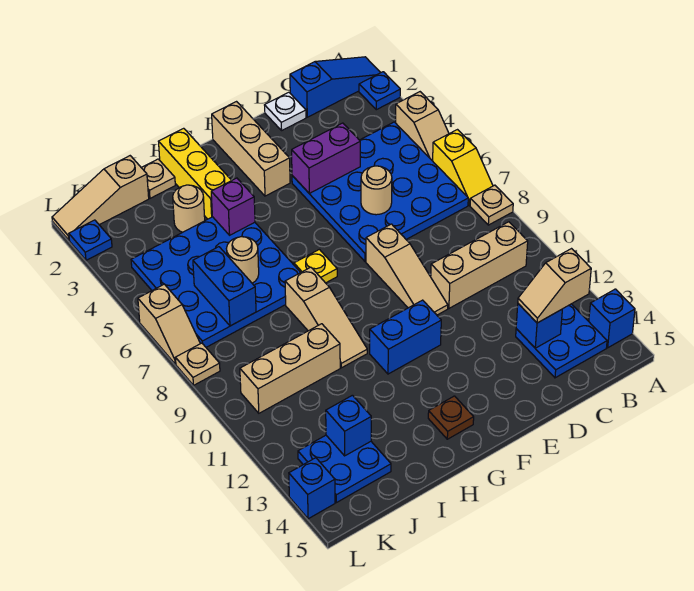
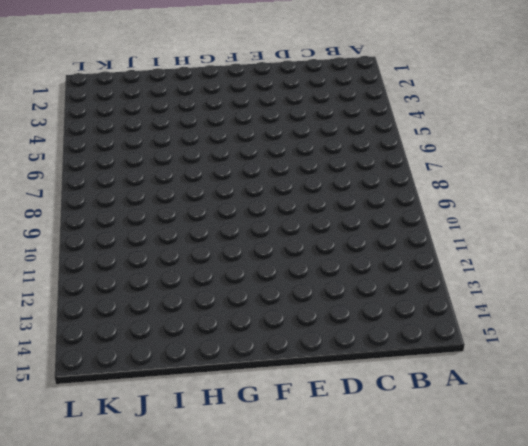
none -> blue 1x3 slope [290,57,381,117]
none -> blue 1x1 plate [359,72,400,110]
none -> tan 1x2 slope [395,92,449,161]
none -> yellow 1x2 slope [433,130,493,205]

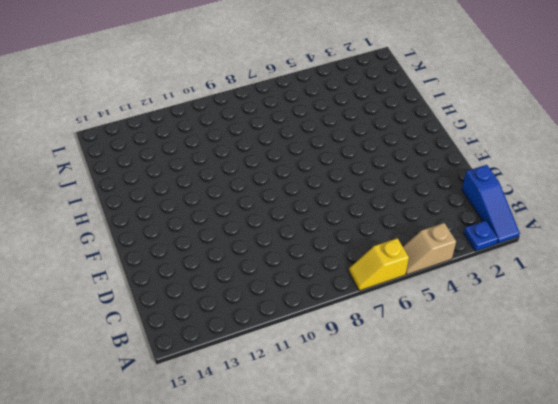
none -> tan 1x1 plate [470,185,513,225]
none -> blue 1x1 brick [589,289,635,348]
none -> blue 4x4 plate [292,122,468,262]
none -> tan 1x3 brick [431,222,528,308]

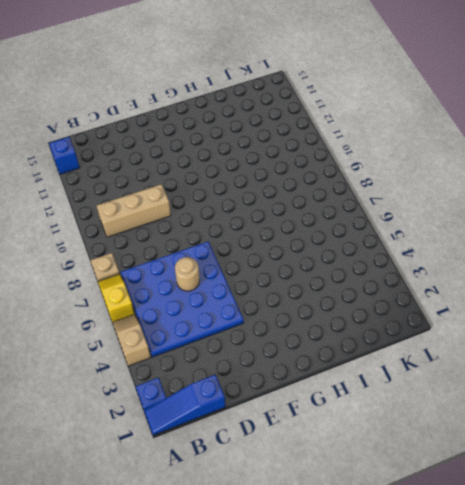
none -> blue 2x2 plate [516,304,607,378]
none -> white 1x1 plate [265,92,306,130]
none -> tan 1x3 slope [366,224,448,315]
none -> tan 1x3 brick [212,102,290,196]

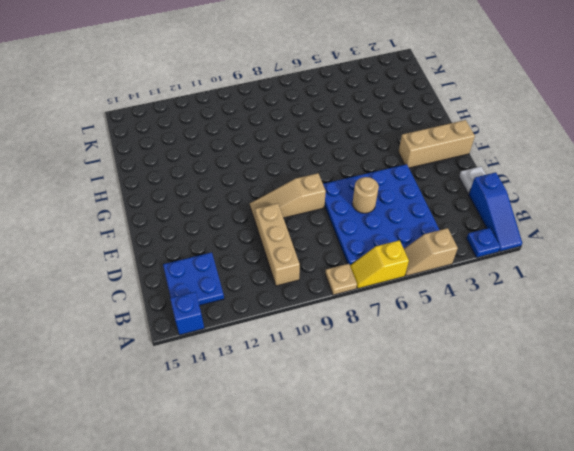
none -> blue 1x2 brick [370,300,441,374]
none -> yellow 1x1 plate [294,249,337,283]
none -> brown 1x1 plate [428,396,474,439]
none -> yellow 1x3 brick [159,128,232,219]

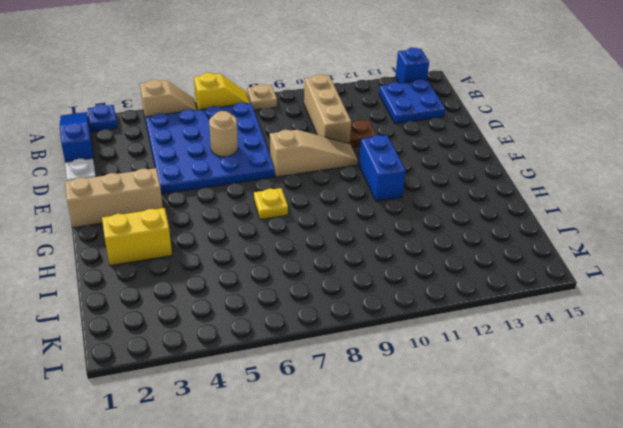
brown 1x1 plate [350,120,376,147] -> brown 1x1 plate moved to [428,396,474,439]
yellow 1x2 brick [102,208,172,266] -> yellow 1x3 brick [159,128,232,219]
none -> blue 4x4 plate [131,217,301,347]
none -> tan 1x3 slope [285,267,367,368]
none -> tan 1x1 plate [141,159,175,198]
none -> tan 1x1 round brick [173,185,205,232]

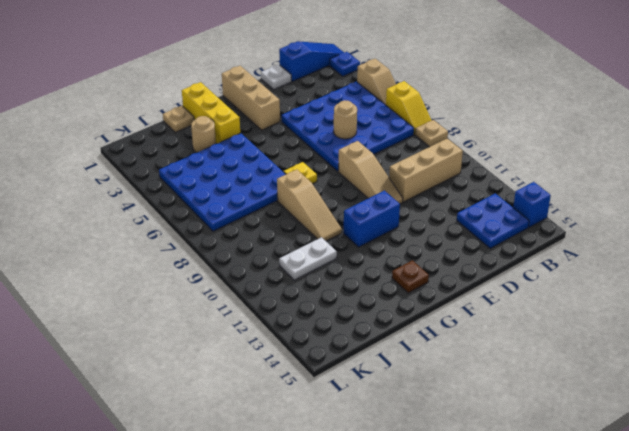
white 1x2 plate [279,237,337,280] -> none
none -> tan 1x3 brick [240,324,340,413]
none -> tan 1x3 slope [52,156,149,240]
none -> blue 2x2 plate [298,435,391,503]
none -> blue 1x1 plate [69,220,112,260]

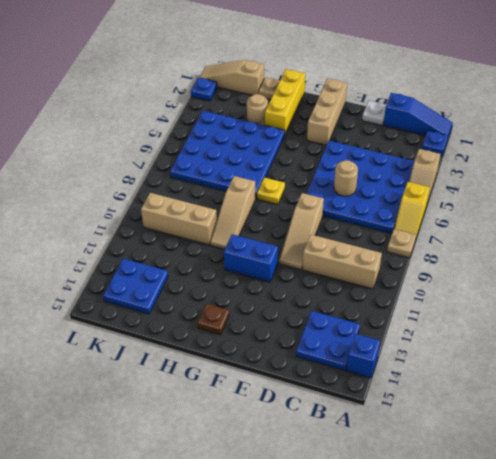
none -> tan 1x2 slope [138,284,200,364]
none -> tan 1x1 plate [176,343,220,385]
none -> blue 1x1 brick [289,458,335,519]
none -> blue 1x1 brick [516,304,562,348]

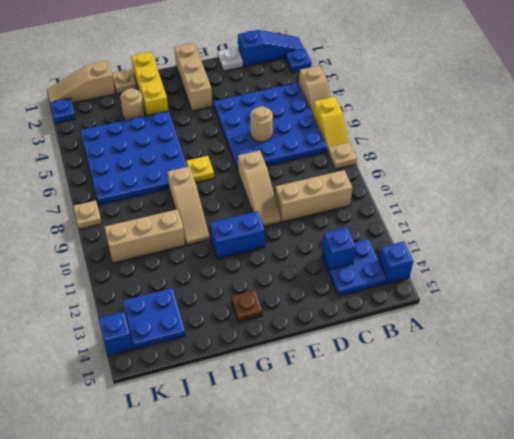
none -> tan 1x2 slope [138,284,200,364]
none -> purple 1x2 brick [292,123,360,193]
none -> purple 1x1 brick [211,178,255,235]
none -> tan 1x1 round brick [226,237,259,283]

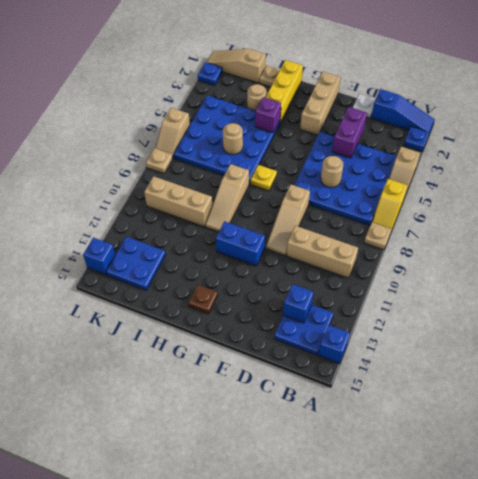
purple 1x2 brick [332,107,367,158] -> purple 1x2 brick turned to [292,123,360,193]
none -> blue 1x2 brick [193,247,256,326]
none -> blue 1x1 brick [326,395,371,456]
none -> tan 1x2 slope [518,249,591,323]

